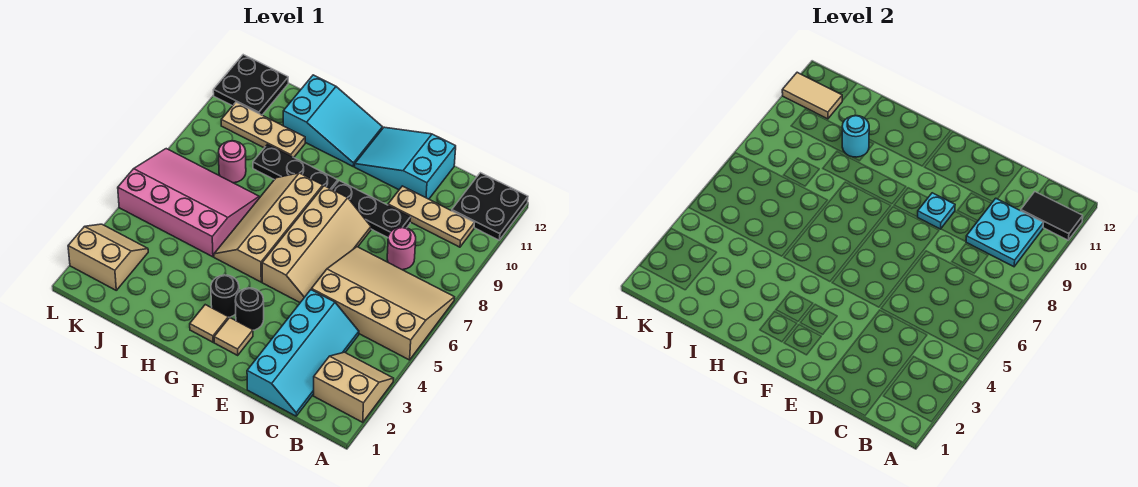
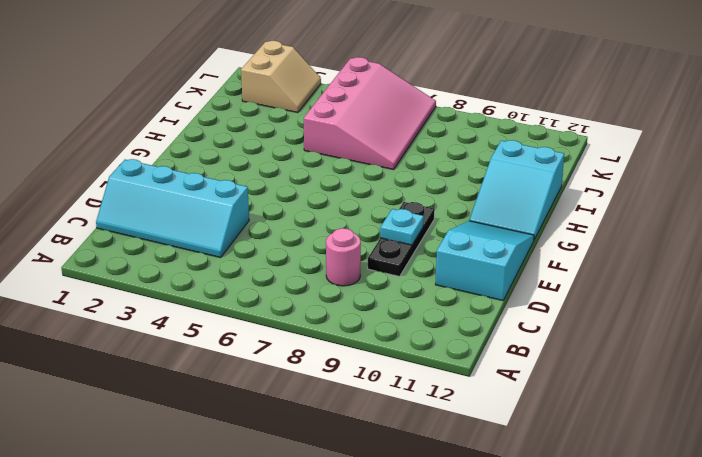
none -> tan 2x2 slope [314,352,394,422]
none -> tan 3x4 slope [311,247,455,360]
none -> black 2x2 plate [452,173,528,240]

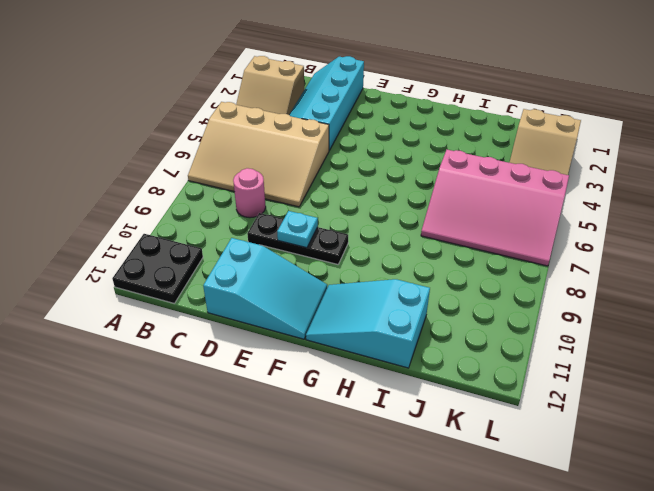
none -> tan 1x3 plate [388,186,474,247]
none -> tan 2x4 slope [262,186,371,302]
none -> tan 1x1 tile [214,317,253,355]

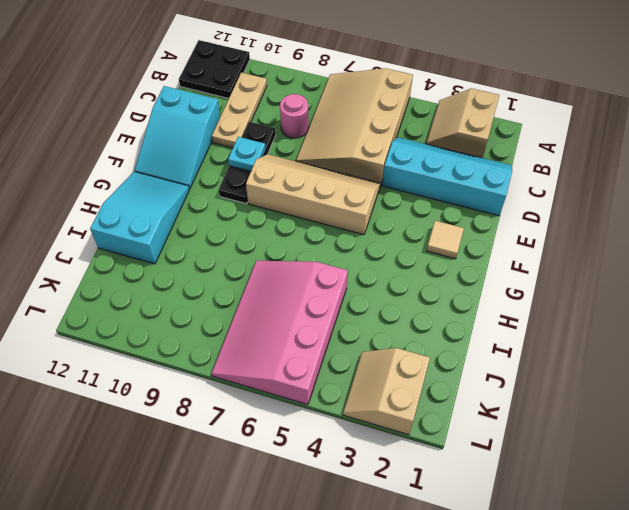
none -> black 1x1 round brick [235,288,264,330]
none -> tan 1x1 tile [190,305,228,342]
none -> black 1x1 round brick [211,275,239,317]

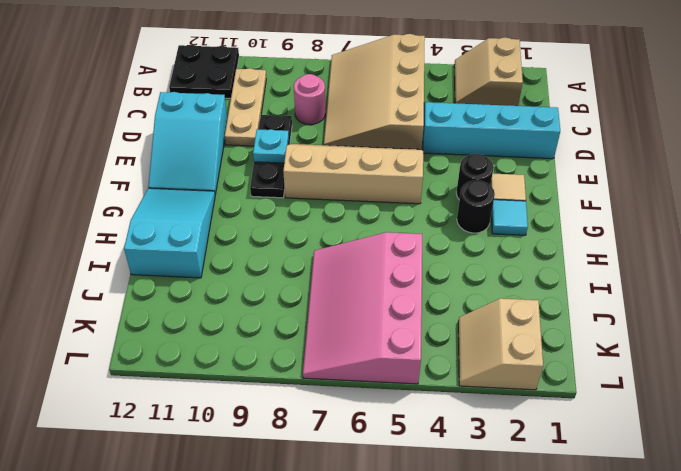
cyan 1x1 tile [491,200,528,235] -> tan 1x1 tile [190,305,228,342]
none -> tan 2x4 slope [214,173,323,282]
none -> black 1x3 plate [253,144,338,189]
none -> tan 1x3 plate [221,102,305,157]

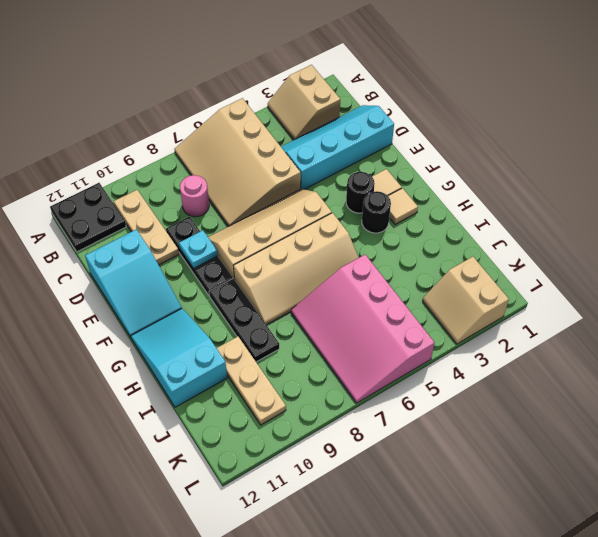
none -> pink 1x1 round brick [218,141,246,183]
none -> black 2x2 plate [213,55,288,115]
none -> black 1x2 tile [1021,192,1083,240]

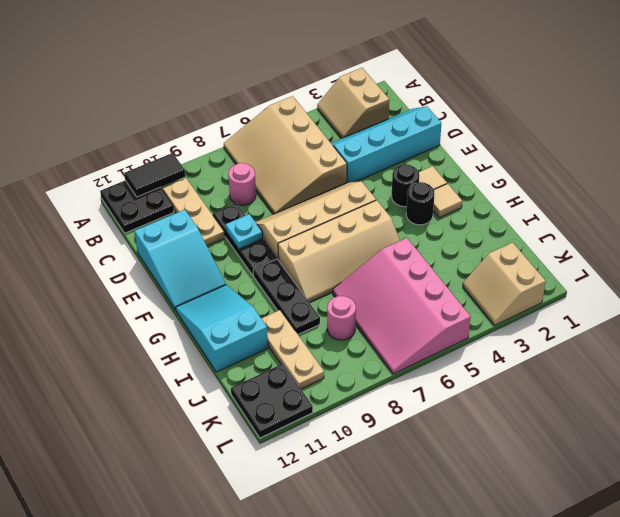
black 1x2 tile [124,153,185,197] -> black 1x2 tile turned to [1021,192,1083,240]
none -> cyan 2x2 plate [966,198,1043,267]
none -> cyan 1x1 round brick [842,116,869,157]
none -> tan 1x2 tile [782,72,842,119]

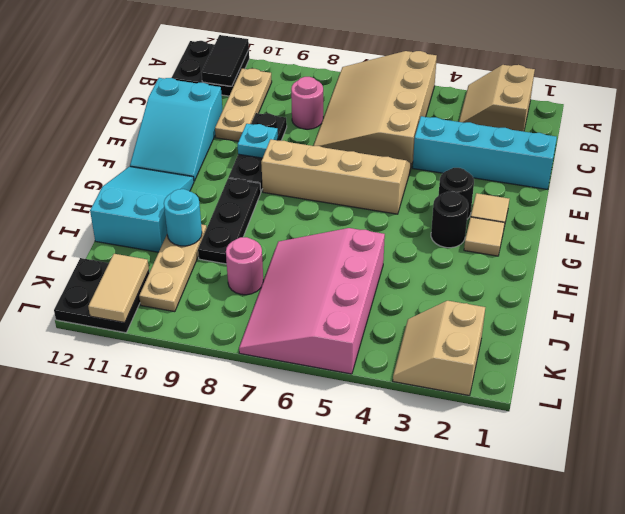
none -> tan 2x4 slope [214,173,323,282]
none -> cyan 2x2 plate [966,198,1043,267]

